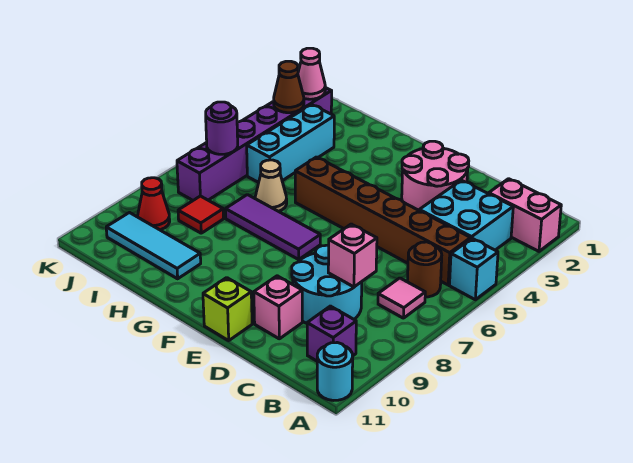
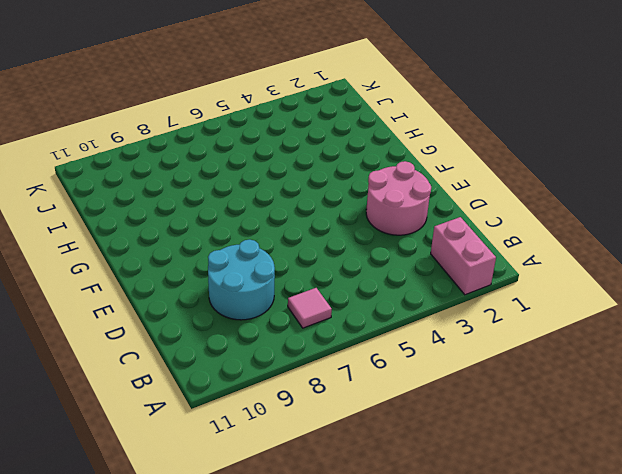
none -> cyan 1x1 brick [450,238,498,300]
none -> cyan 1x1 round brick [317,343,353,401]
none -> cyan 2x2 brick [419,180,513,250]

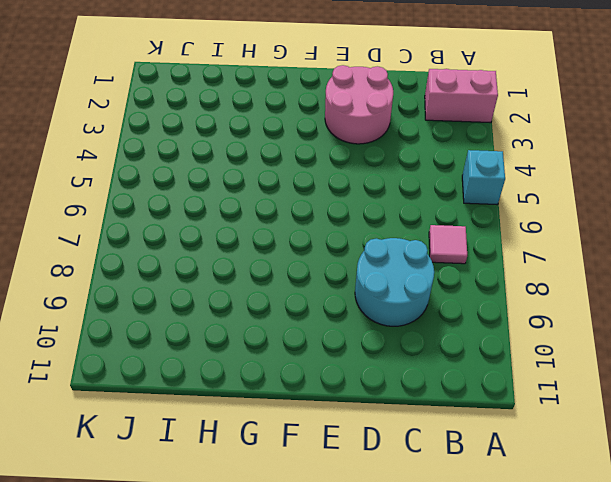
none -> cyan 1x1 round brick [317,343,353,401]
none -> cyan 2x2 brick [419,180,513,250]
none -> brown 1x6 brick [295,157,471,285]

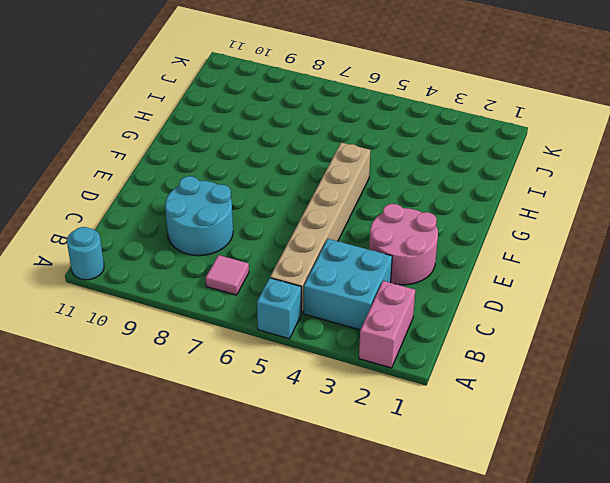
tan 1x6 brick [270,142,370,313] -> brown 1x6 brick [295,157,471,285]
none -> brown 1x1 round brick [407,242,442,297]
none -> purple 1x1 brick [307,306,356,361]
none -> pink 1x1 brick [254,276,302,339]

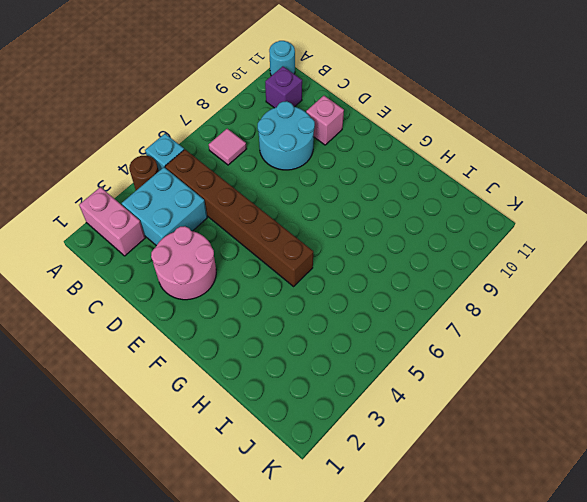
brown 1x1 round brick [129,156,159,190] -> brown 1x1 round brick moved to [407,242,442,297]
none -> lime 1x1 brick [203,278,252,341]
none -> purple 1x3 tile [226,195,320,259]
none -> tan 1x1 cone [255,160,287,211]

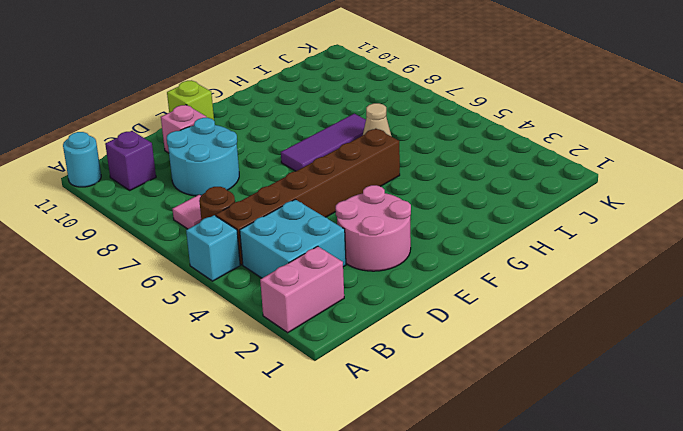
none -> cyan 1x3 tile [106,213,201,279]
none -> cyan 1x3 brick [247,105,334,183]
none -> red 1x1 tile [178,196,224,233]

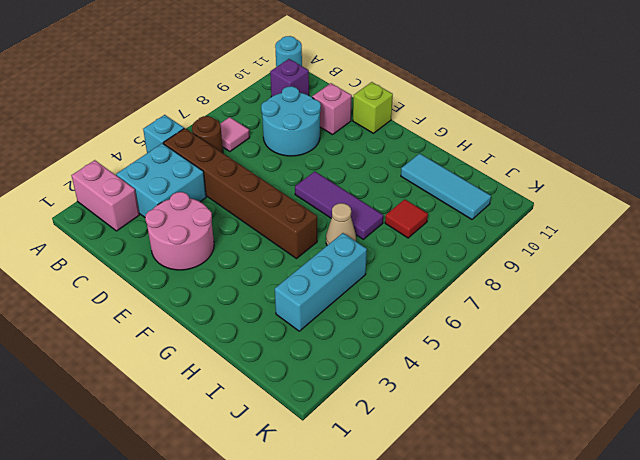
none -> purple 1x6 brick [177,88,332,200]
none -> red 1x1 cone [138,178,170,230]
none -> pink 1x1 brick [328,224,377,287]

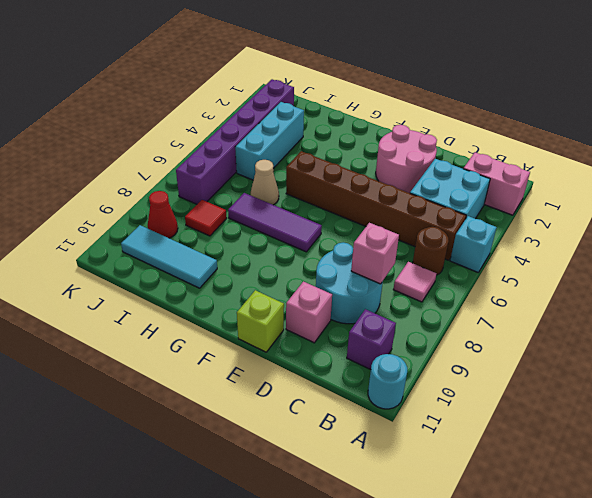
none -> pink 1x1 cone [298,48,325,99]
none -> brown 1x1 cone [274,61,304,113]
none -> purple 1x1 round brick [206,102,238,154]

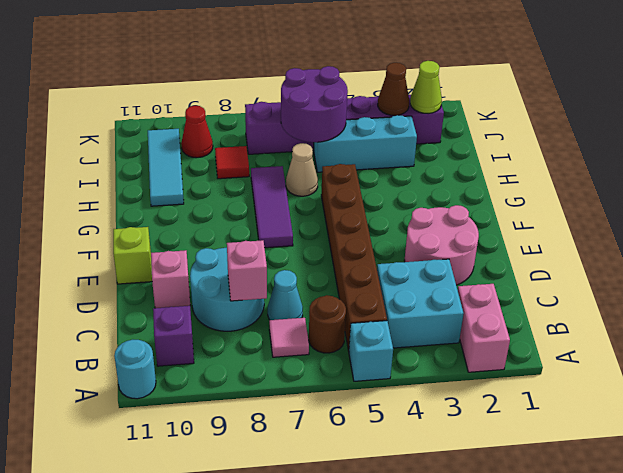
cyan 1x1 cone [268,270,303,320] -> none
purple 2x2 round brick [281,66,348,142] -> purple 1x1 round brick [206,102,238,154]
lime 1x1 cone [410,61,442,114] -> pink 1x1 cone [298,48,325,99]

